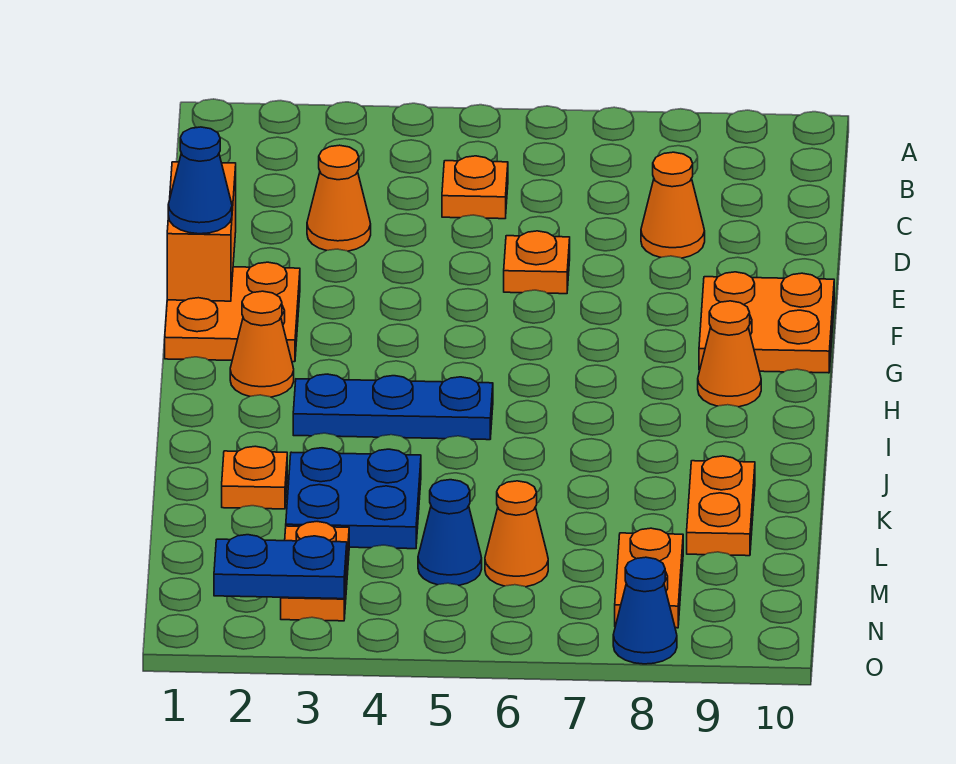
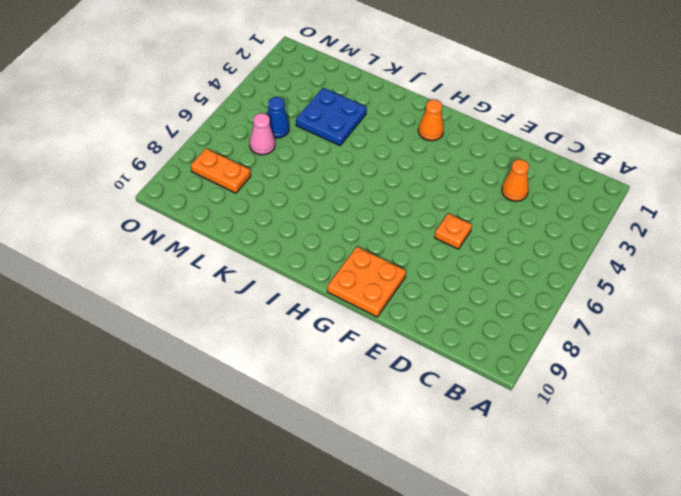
pink 1x1 cone [249,113,275,155] -> orange 1x1 cone [485,481,548,587]
none -> orange 1x1 plate [442,156,508,219]
none -> orange 1x1 cone [641,152,705,258]
none -> orange 2x2 plate [165,262,300,362]

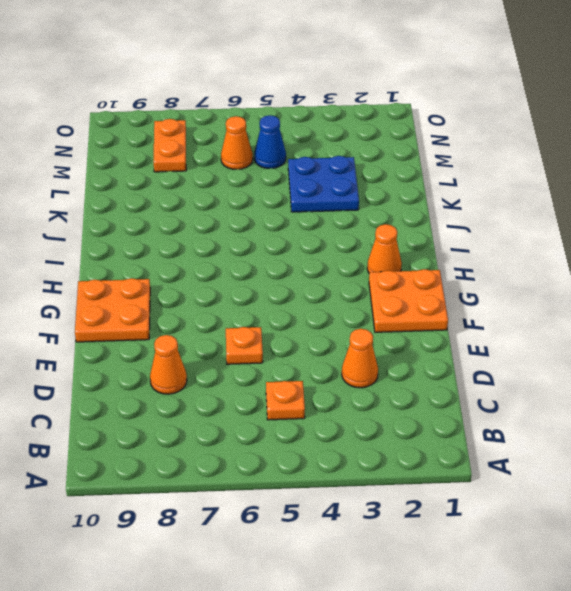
none -> orange 1x1 cone [698,301,761,407]
none -> blue 1x3 plate [293,374,493,440]
none -> orange 1x1 plate [222,446,287,509]

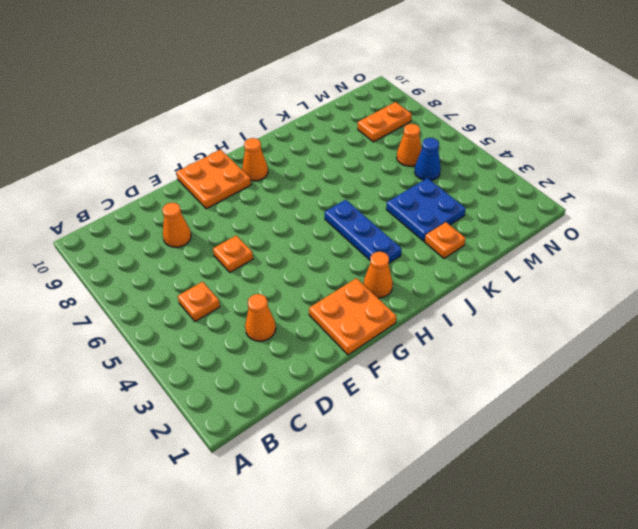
none -> orange 1x2 plate [687,456,755,556]
none -> orange 1x2 plate [281,522,349,621]
none -> blue 1x1 cone [613,557,677,664]

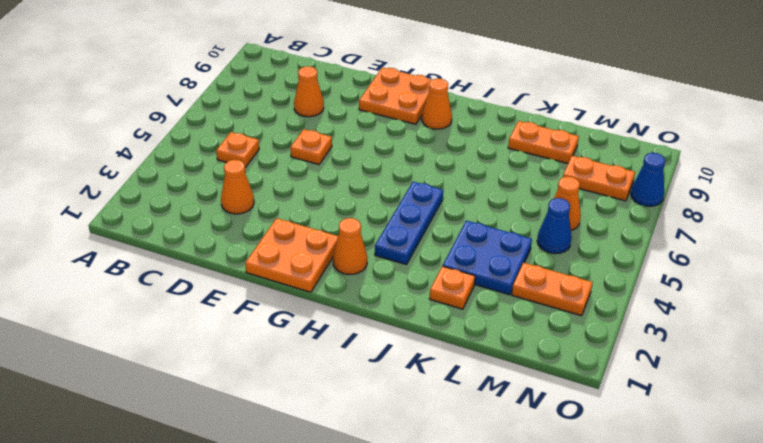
none -> orange 1x2 brick [167,162,236,301]
none -> blue 1x2 plate [214,535,347,599]
none -> blue 1x1 cone [168,127,232,234]

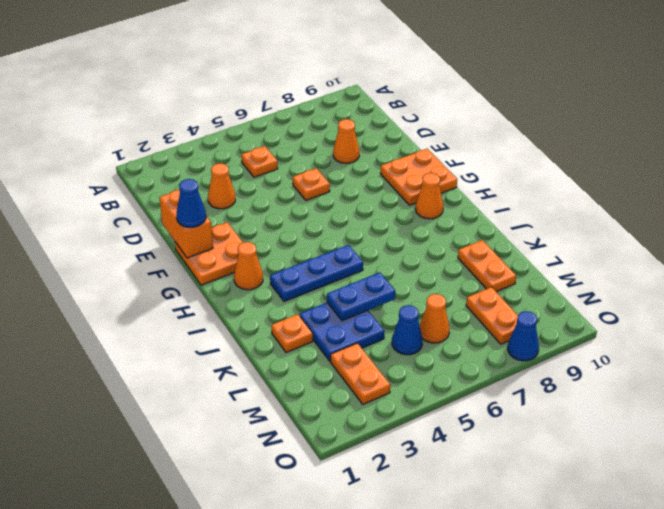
blue 1x2 plate [327,273,395,321] -> blue 1x2 plate moved to [214,535,347,599]

